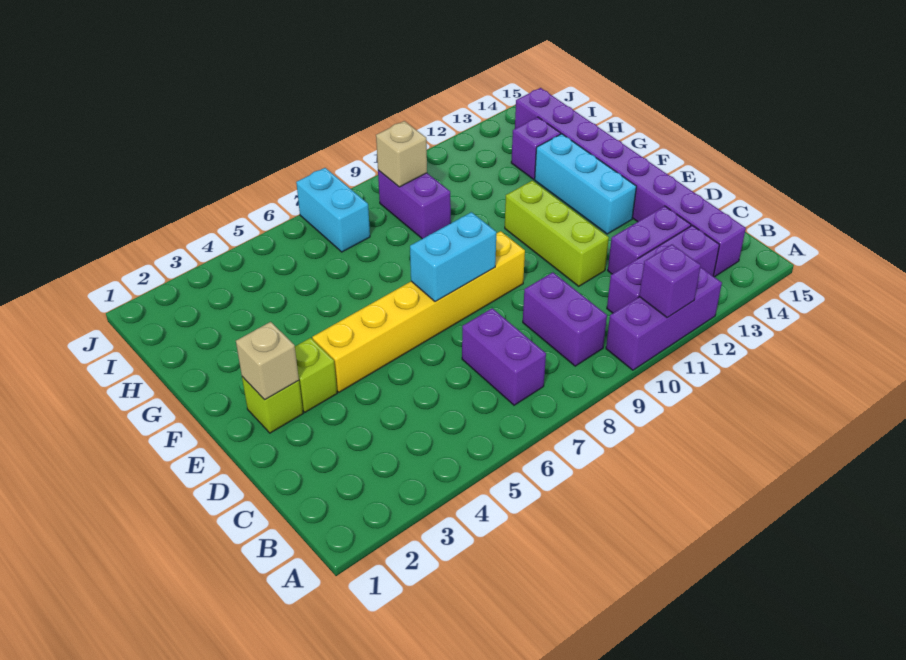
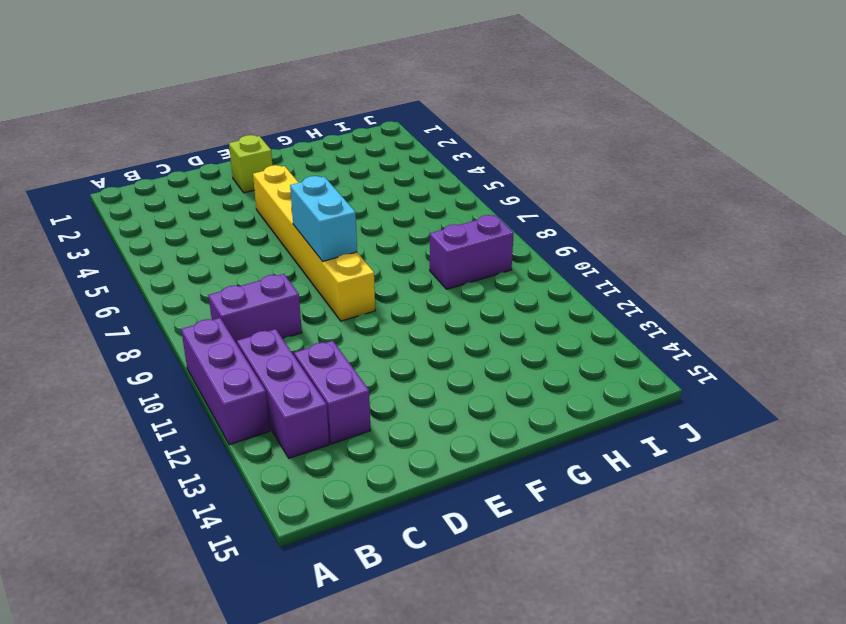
none -> purple 1x2 brick [462,308,546,405]
none -> purple 1x8 brick [515,88,746,277]
none -> lime 1x3 brick [505,181,609,286]

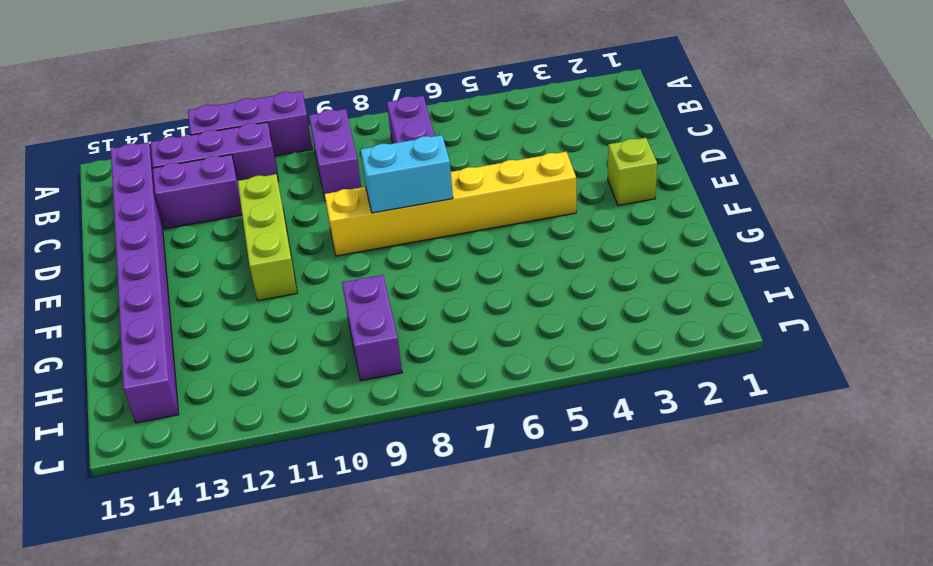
none -> lime 1x1 brick [295,338,337,412]
none -> cyan 1x3 brick [535,134,636,234]
none -> purple 1x1 brick [511,117,561,179]

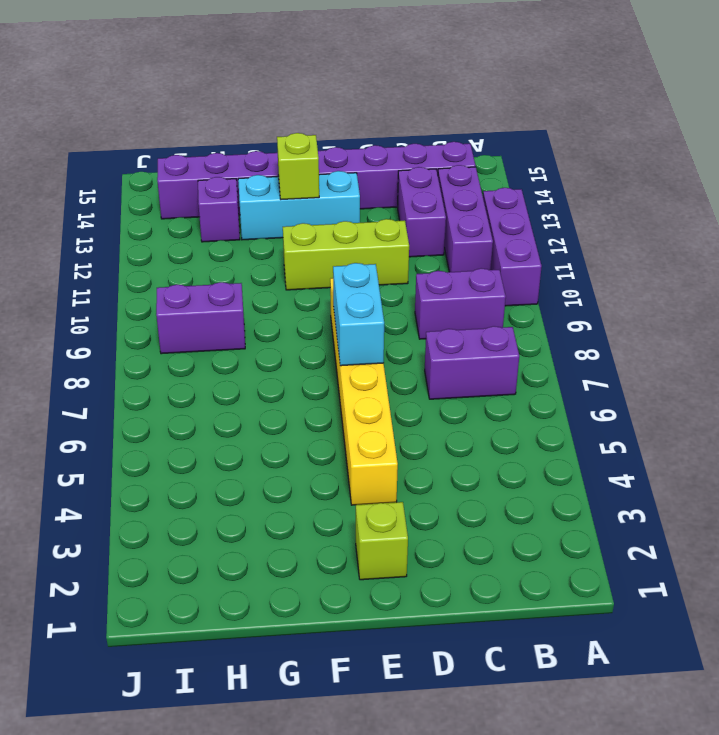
lime 1x1 brick [277,133,319,199] -> lime 1x1 brick moved to [295,338,337,412]
none -> cyan 1x2 brick [296,168,370,252]
none -> purple 1x1 brick [639,244,701,318]
none -> tan 1x1 brick [236,322,299,400]

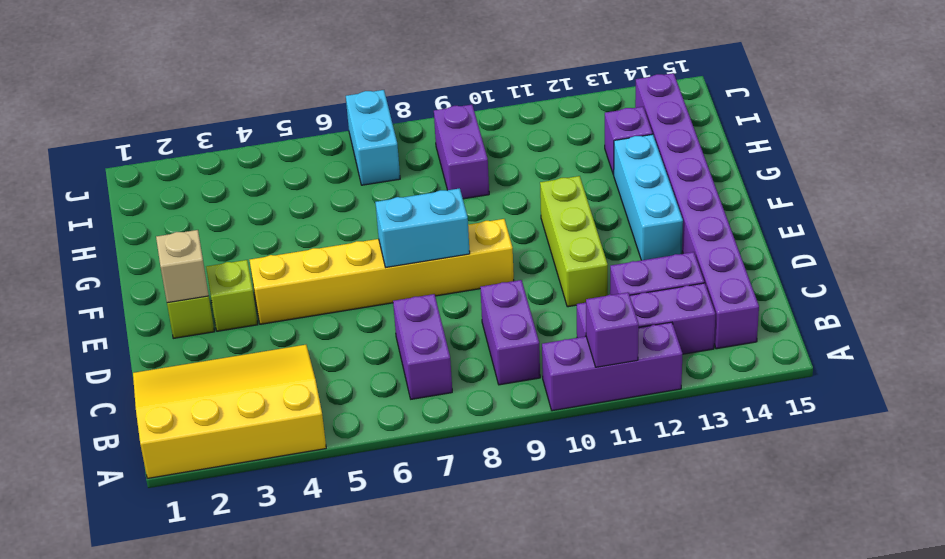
yellow 3x4 slope [133,345,326,478] -> none
none -> tan 1x1 brick [376,121,427,187]

